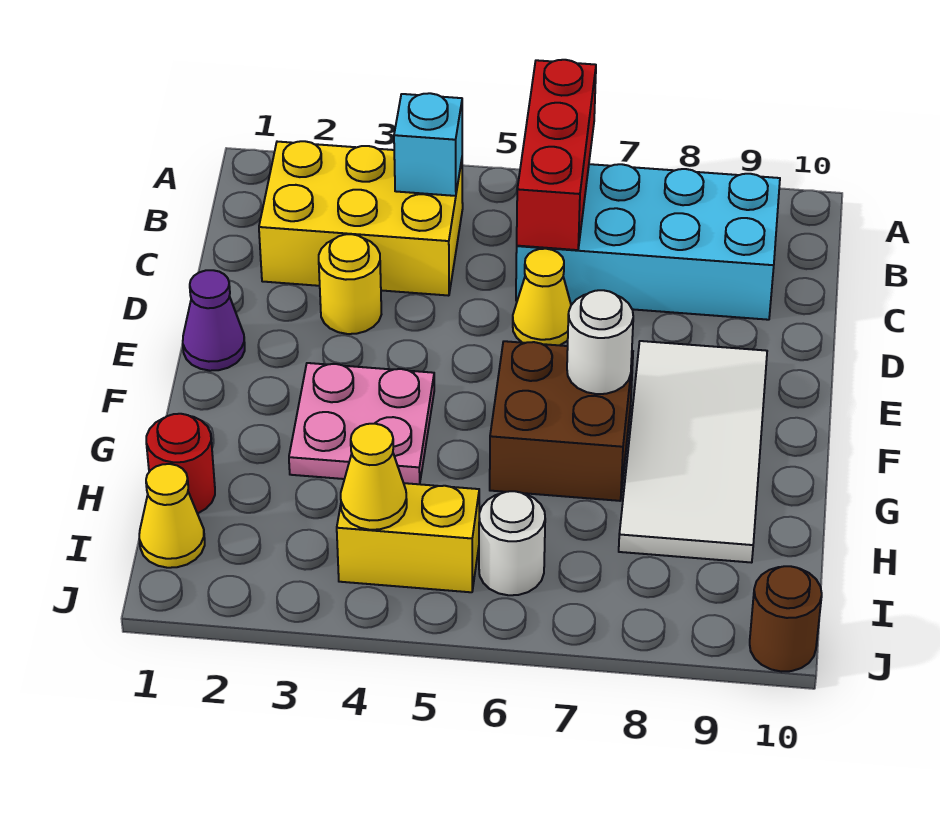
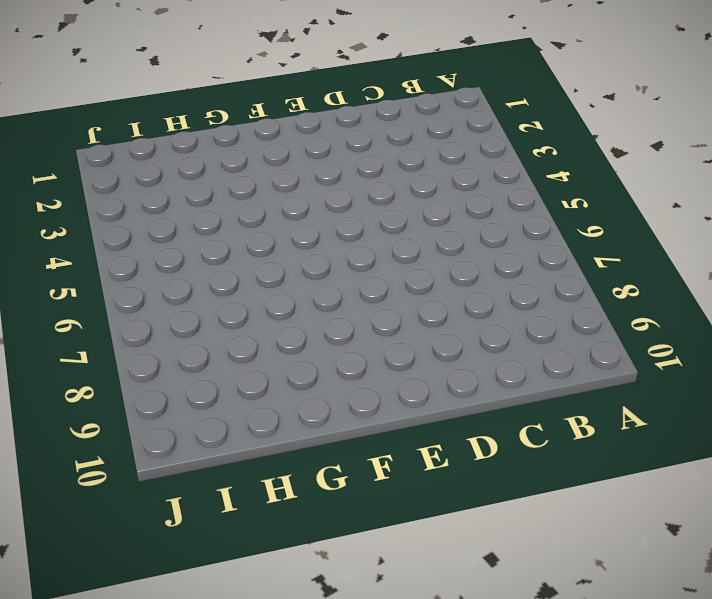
none -> yellow 2x3 brick [259,141,463,296]
none -> cyan 2x4 brick [516,164,780,320]
none -> yellow 1x1 round brick [319,234,381,334]

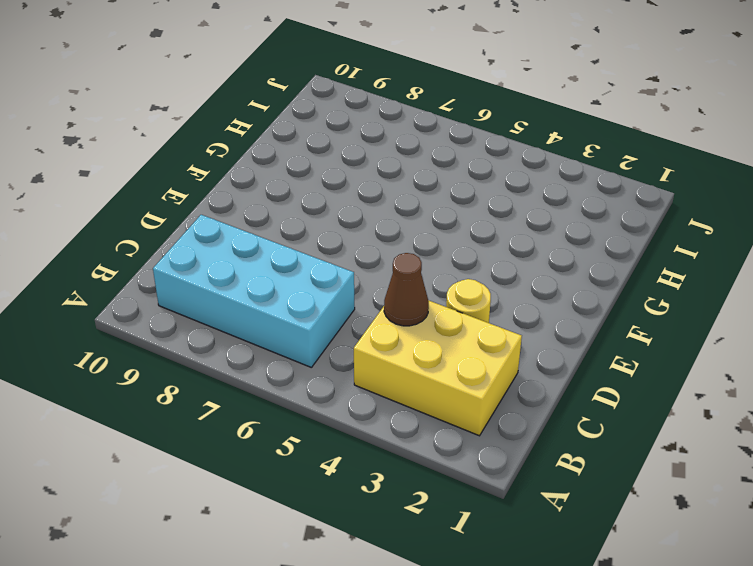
brown 1x1 cone [384,253,429,326] -> none
none -> yellow 1x1 cone [513,249,571,345]
none -> purple 1x1 cone [183,270,245,371]
none -> white 2x4 tile [619,341,767,563]

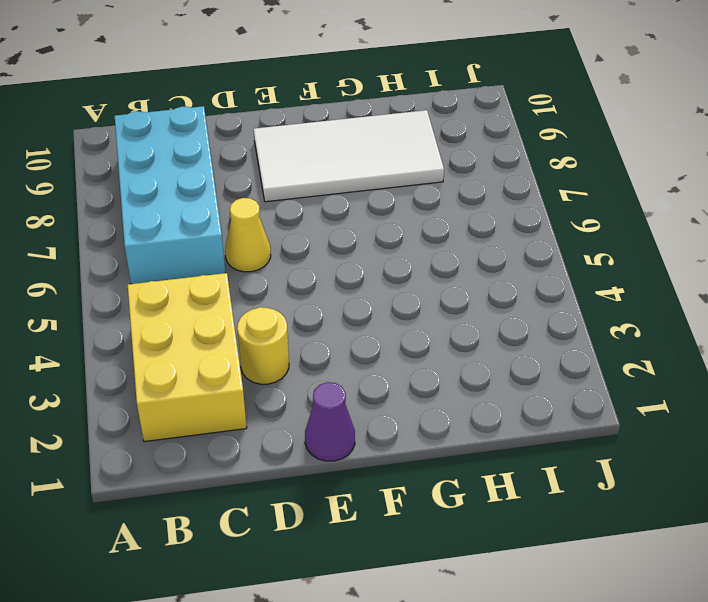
none -> pink 2x2 plate [289,363,434,484]
none -> brown 2x2 brick [490,341,633,501]
none -> red 1x1 round brick [146,414,215,514]

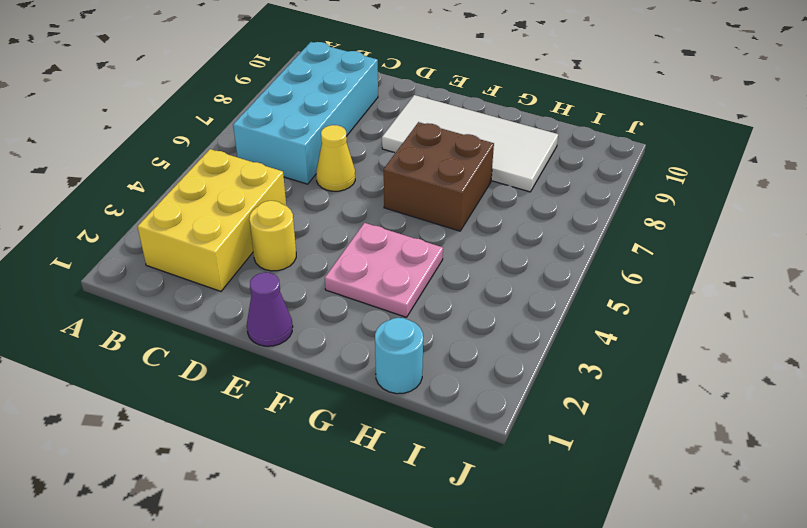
cyan 1x1 round brick [375,318,423,394] -> red 1x1 round brick [146,414,215,514]
none -> yellow 1x1 cone [139,464,205,568]
none -> yellow 1x2 brick [337,483,479,592]
none -> white 1x1 round brick [479,491,545,595]

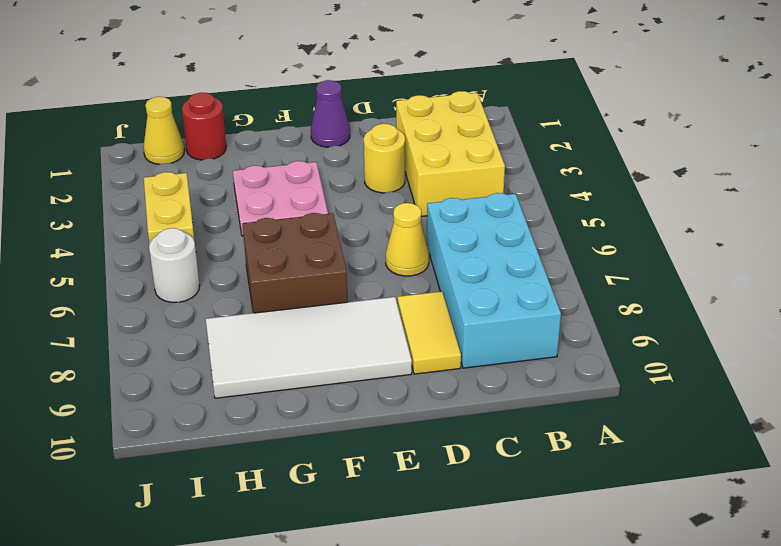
yellow 1x2 tile [398,291,461,374] -> none
none -> brown 1x1 round brick [750,566,822,672]
none -> red 1x3 brick [517,60,596,250]
none -> cyan 1x1 brick [394,93,462,196]

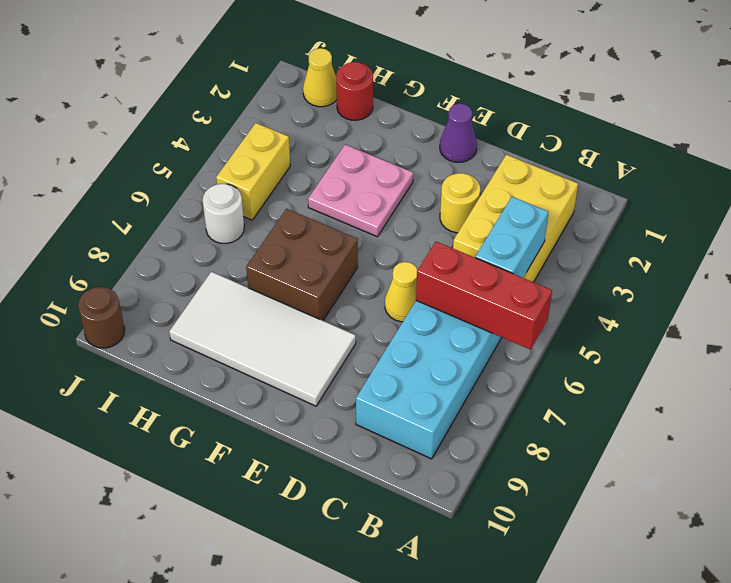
cyan 1x2 brick [476,197,548,278] -> cyan 1x1 brick [394,93,462,196]
none -> white 1x1 round brick [567,290,633,394]
none -> yellow 1x1 cone [341,424,407,530]

